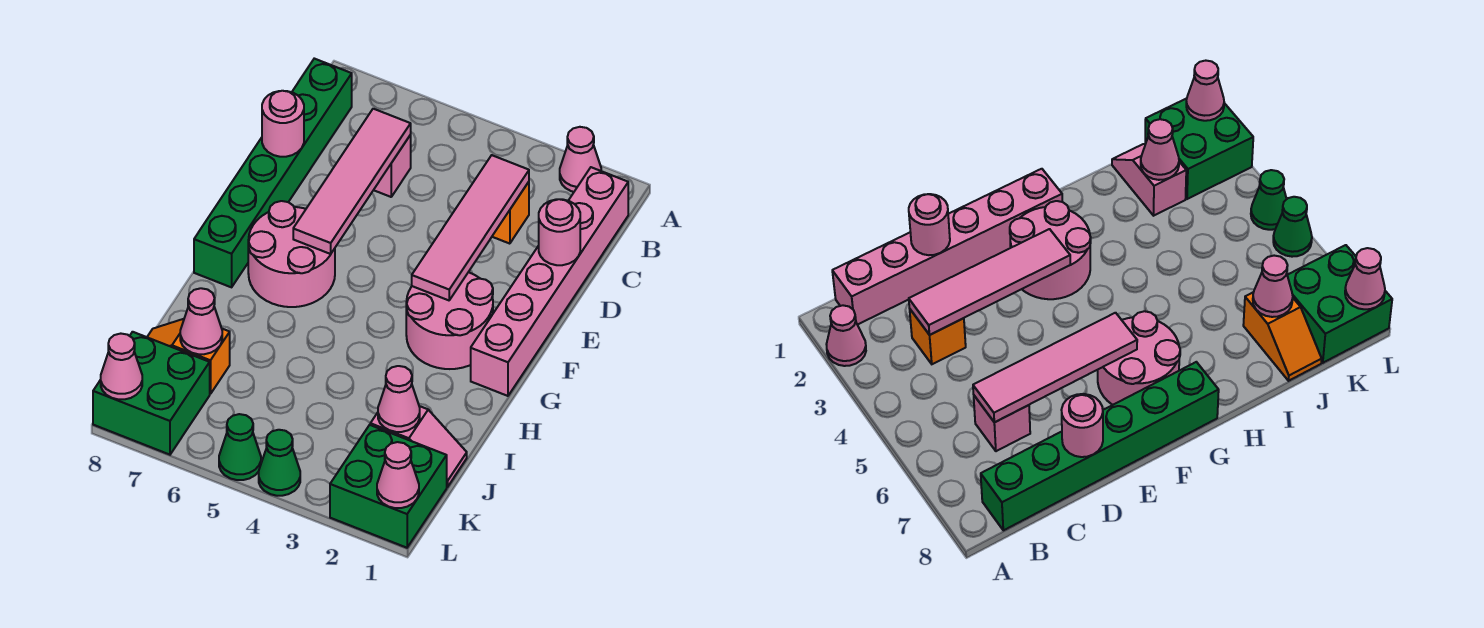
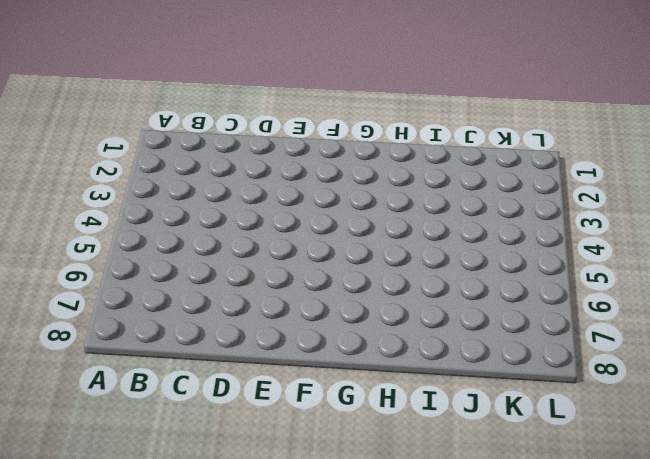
none -> pink 1x1 cone [560,127,601,192]
none -> pink 1x6 brick [471,167,628,396]
none -> green 1x6 brick [194,59,352,287]

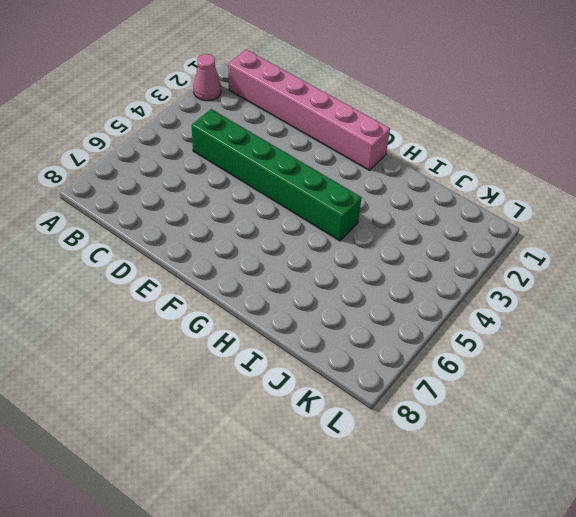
green 1x6 brick [192,109,362,241] -> green 1x6 brick moved to [194,59,352,287]
none -> orange 1x1 brick [492,182,529,244]
none -> pink 1x1 brick [374,135,411,197]
none -> pink 2x2 round brick [406,272,493,369]

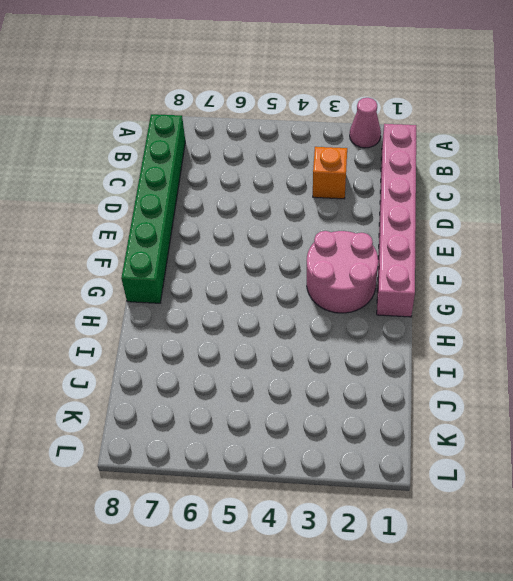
none -> pink 1x1 brick [374,135,411,197]
none -> pink 2x2 round brick [248,201,335,307]
none -> pink 1x2 slope [370,406,467,487]

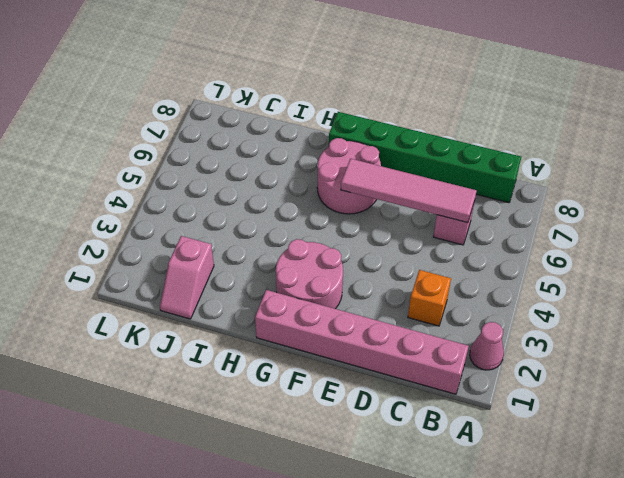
none -> orange 1x2 slope [147,319,230,394]
none -> green 2x2 brick [330,425,447,548]
none -> green 2x2 brick [93,332,210,455]

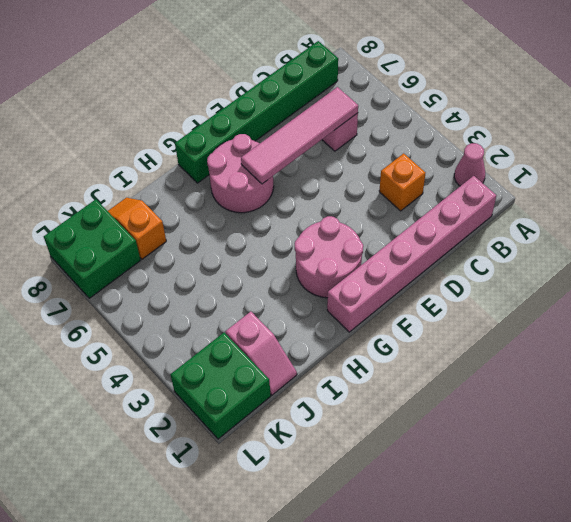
none -> green 1x1 cone [259,430,300,496]
none -> green 1x1 cone [219,414,261,480]
none -> pink 1x4 tile [412,155,529,300]

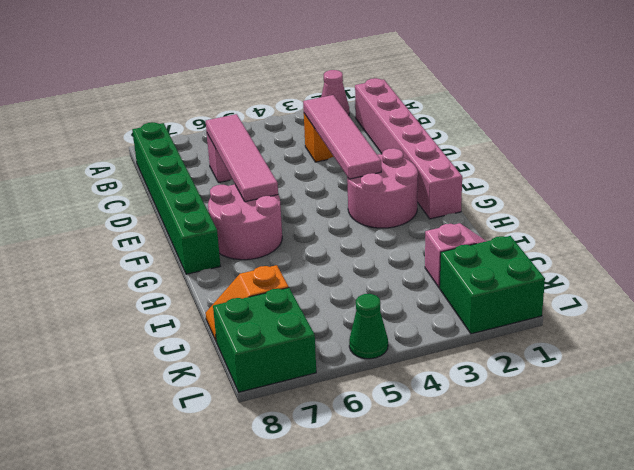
none -> green 1x1 cone [259,430,300,496]
none -> pink 1x1 round brick [539,199,580,265]
none -> pink 1x1 round brick [262,91,304,157]

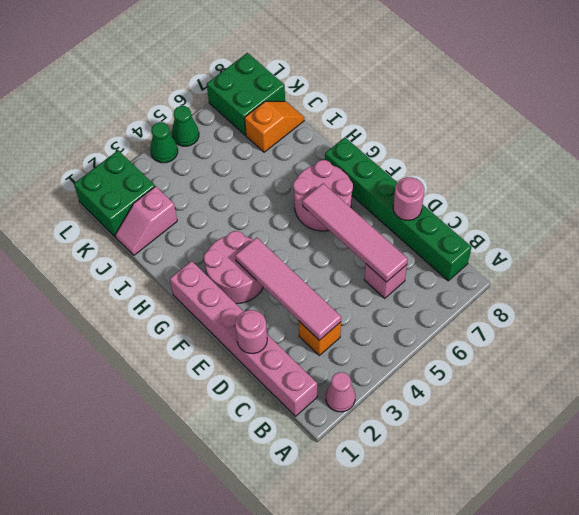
none -> pink 1x1 cone [378,366,420,432]
none -> pink 1x1 cone [180,288,222,354]
none -> pink 1x1 cone [377,442,419,508]

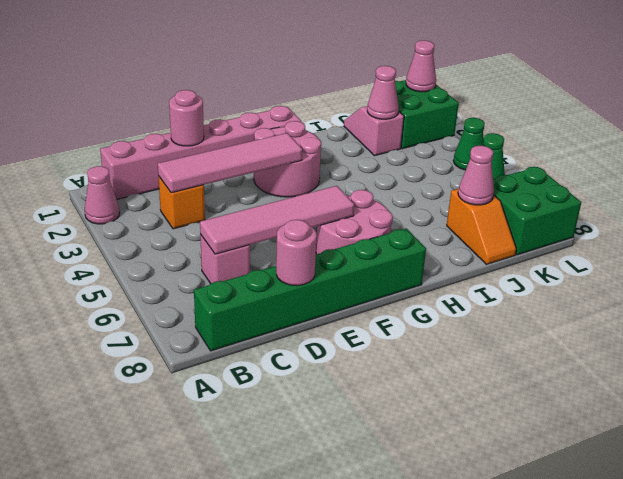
none -> pink 1x1 cone [101,334,142,399]

